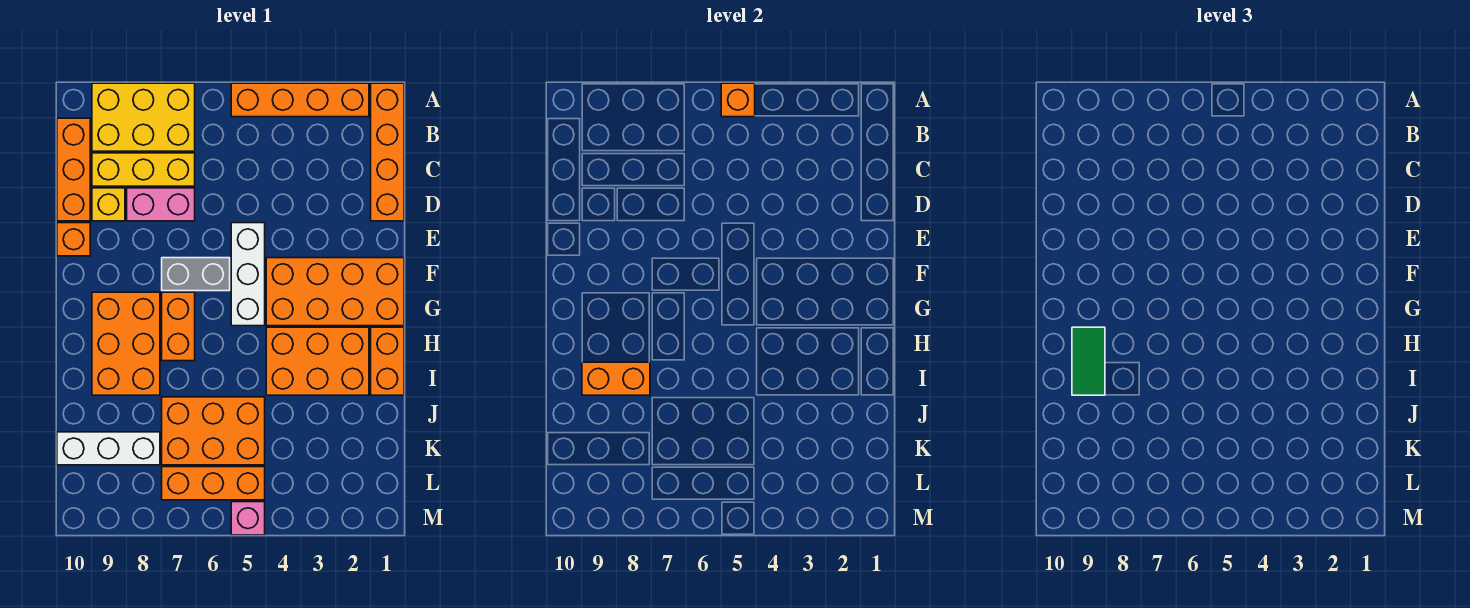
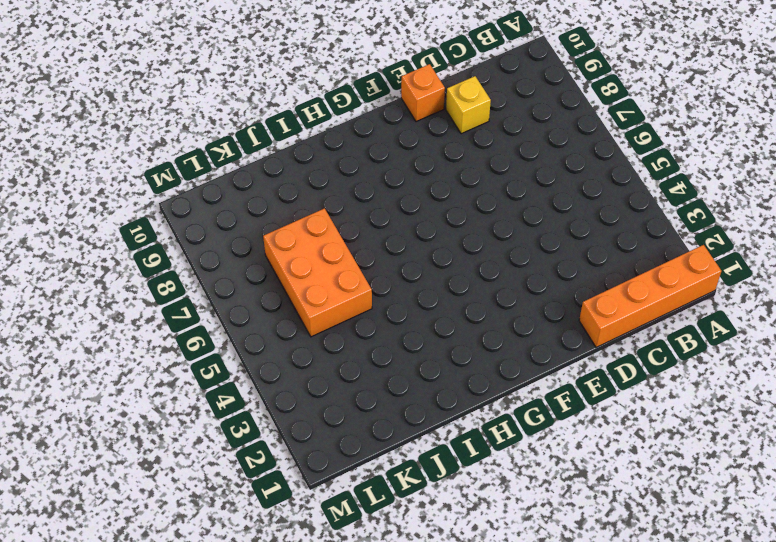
none -> orange 1x4 brick [231,83,369,117]
none -> yellow 2x3 brick [92,83,195,151]
none -> orange 1x3 brick [57,118,90,221]

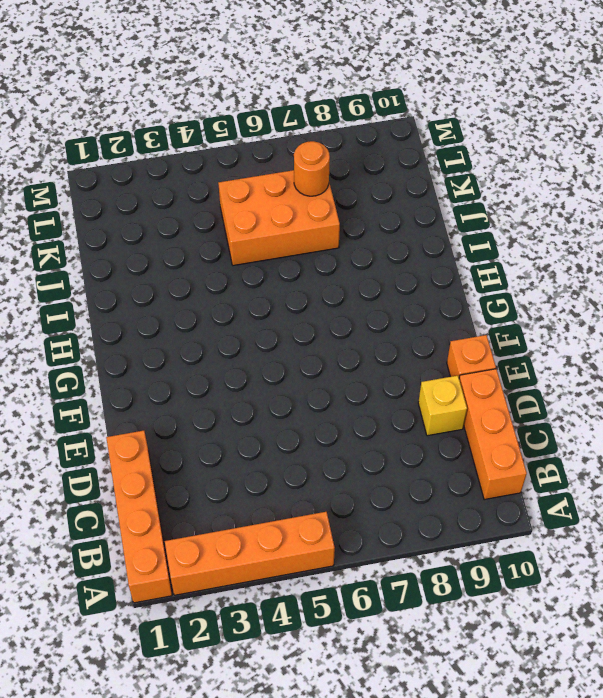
orange 1x1 round brick [294,141,330,196] -> none
none -> yellow 2x3 brick [92,83,195,151]
none -> yellow 1x3 brick [92,153,195,186]
none -> pink 1x2 brick [127,188,195,221]

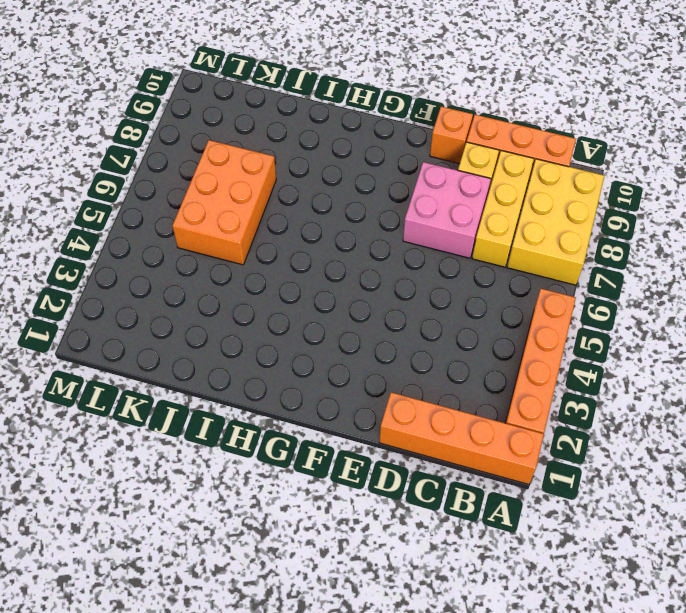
pink 2x2 brick [403,162,491,258] -> pink 1x2 brick [127,188,195,221]
none -> white 1x3 brick [231,223,265,326]
none -> orange 2x4 brick [266,258,404,326]
none -> grey 1x2 brick [162,258,230,291]

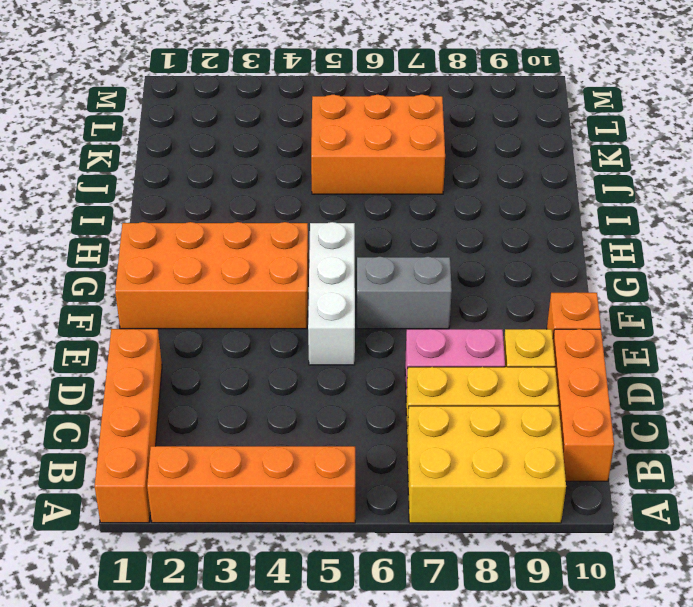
none -> orange 1x2 brick [162,292,195,361]
none -> orange 2x3 brick [92,292,160,395]
none -> orange 1x2 brick [371,327,404,395]

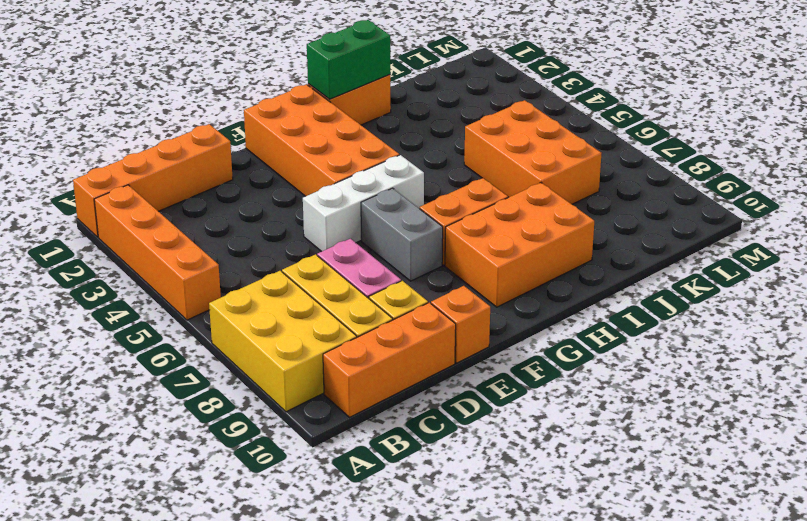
green 1x2 brick [307,20,390,99] -> none
none -> orange 2x3 brick [266,327,369,395]
none -> white 1x3 brick [57,432,160,465]
none -> orange 1x3 brick [162,467,265,500]

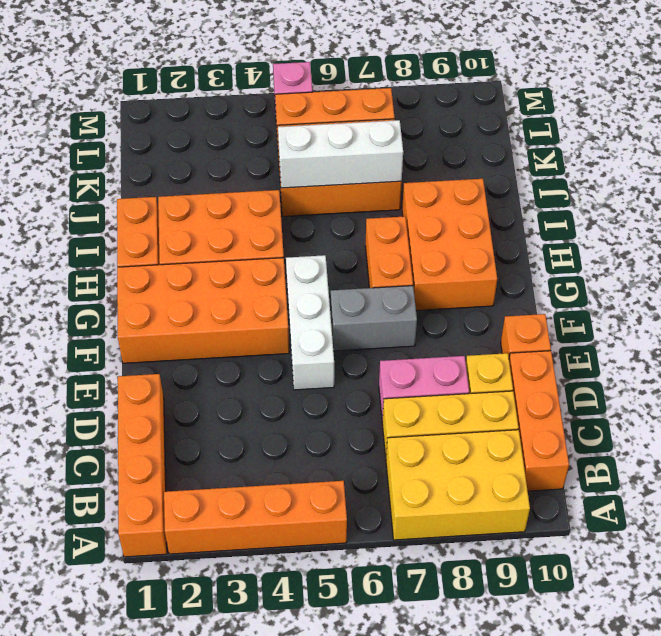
white 1x3 brick [278,120,403,188] -> white 1x3 brick moved to [57,432,160,465]
none -> orange 1x1 brick [721,83,755,117]
none -> orange 1x2 brick [582,362,650,395]
none -> green 1x2 tile [1072,327,1105,395]

